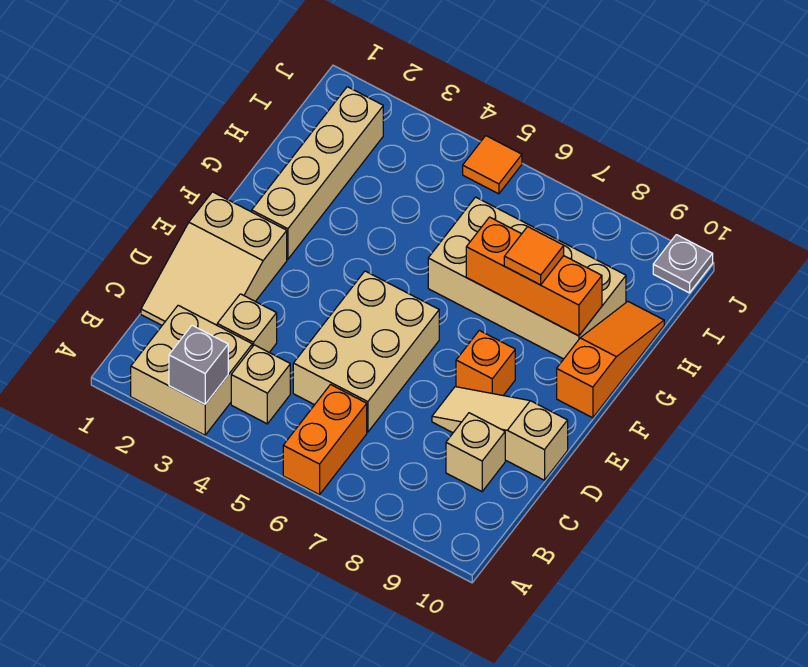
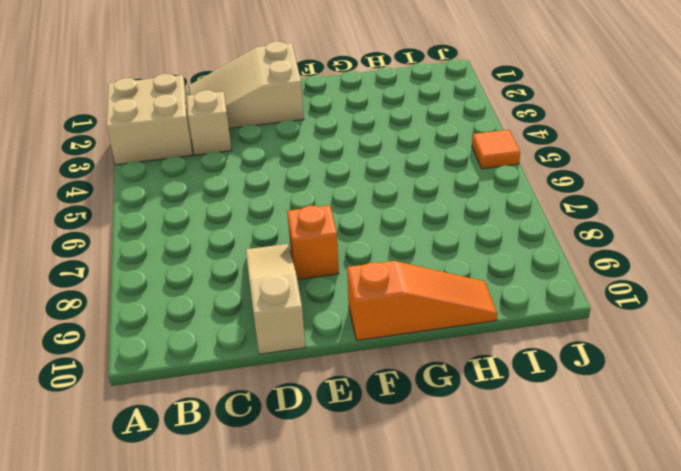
none -> orange 1x2 brick [283,385,367,495]
none -> tan 1x1 brick [231,345,290,424]
none -> tan 2x3 brick [293,271,439,432]

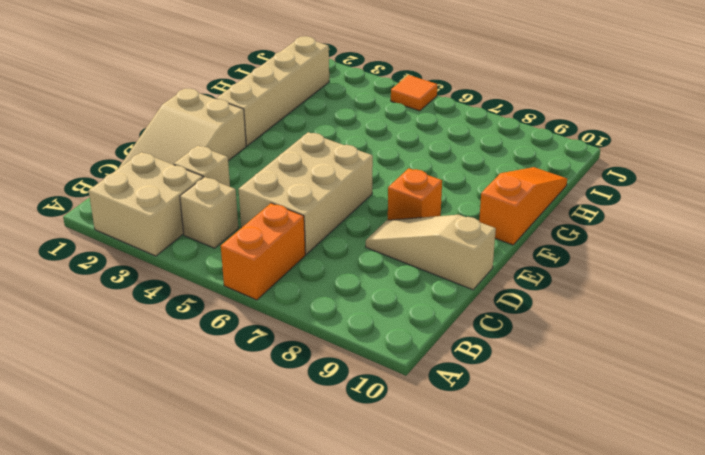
none -> tan 1x1 brick [446,413,505,491]
none -> tan 2x4 brick [428,197,626,359]
none -> grey 1x1 plate [653,235,713,293]

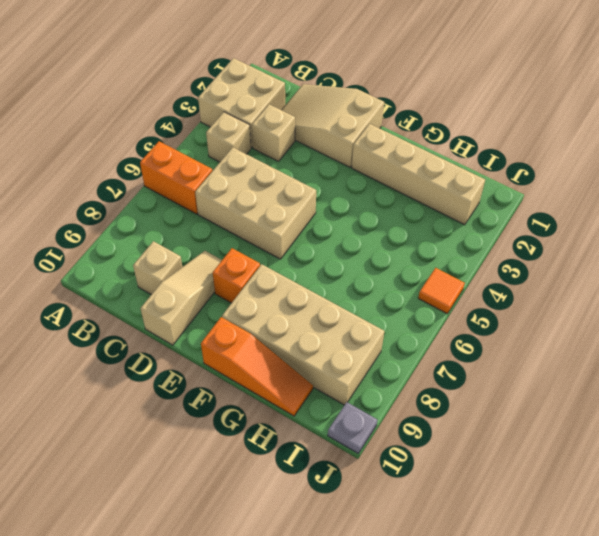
tan 2x4 brick [222,264,384,405] -> tan 2x4 brick turned to [428,197,626,359]
none -> grey 1x1 brick [169,325,228,404]
none -> orange 1x3 brick [466,217,602,336]
none -> orange 1x1 tile [504,226,564,285]

